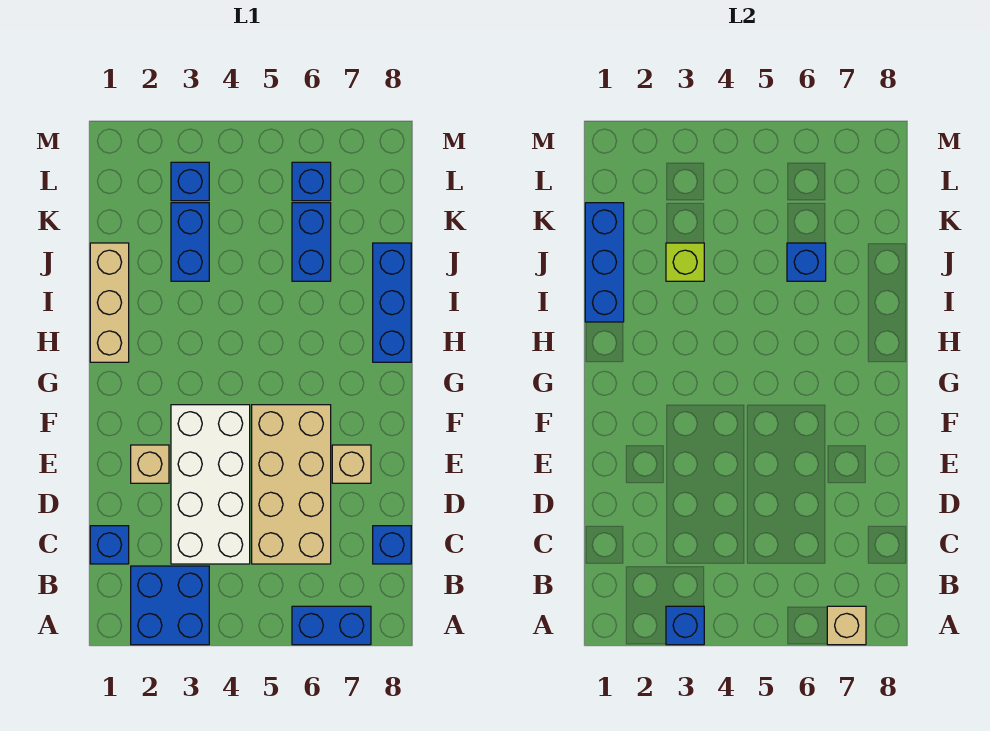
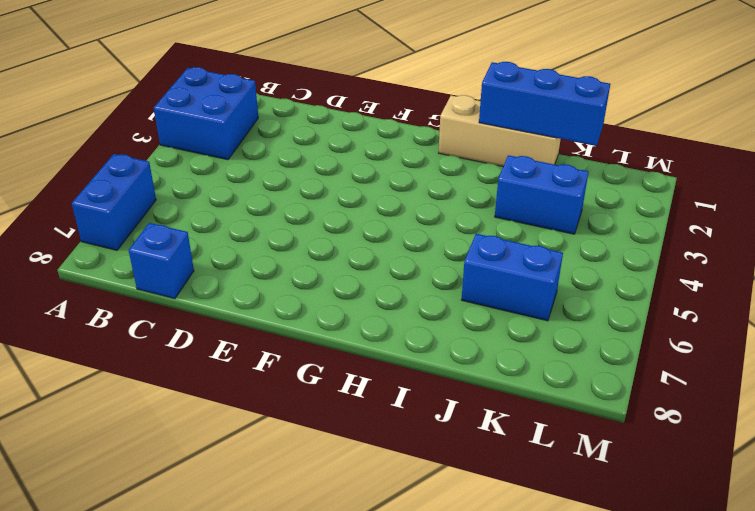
none -> blue 1x1 brick [90,526,129,564]
none -> white 2x4 brick [171,405,250,564]
none -> tan 2x4 brick [252,405,331,564]

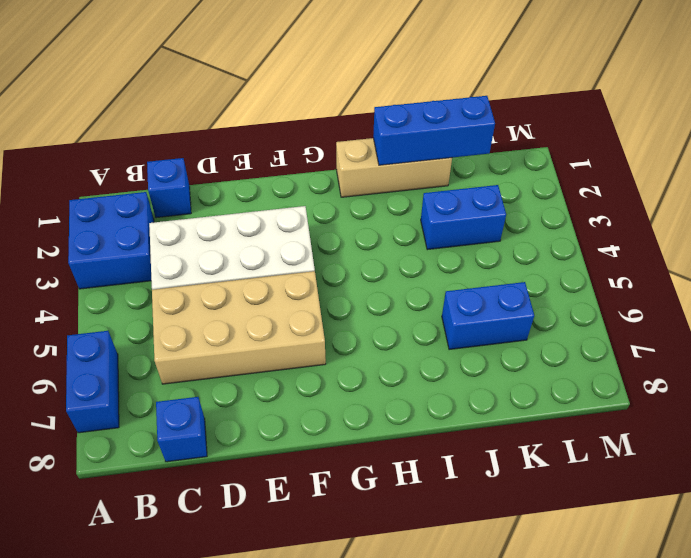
none -> tan 1x1 brick [131,445,169,483]
none -> tan 1x1 brick [332,445,371,483]
none -> blue 1x3 brick [373,243,411,362]

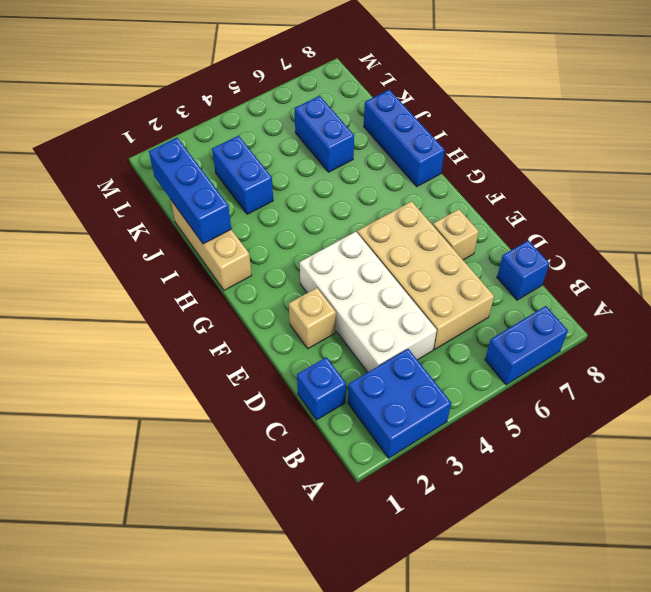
none -> blue 1x1 brick [171,162,209,201]
none -> blue 1x1 brick [292,162,331,201]
none -> blue 1x1 brick [666,606,704,645]

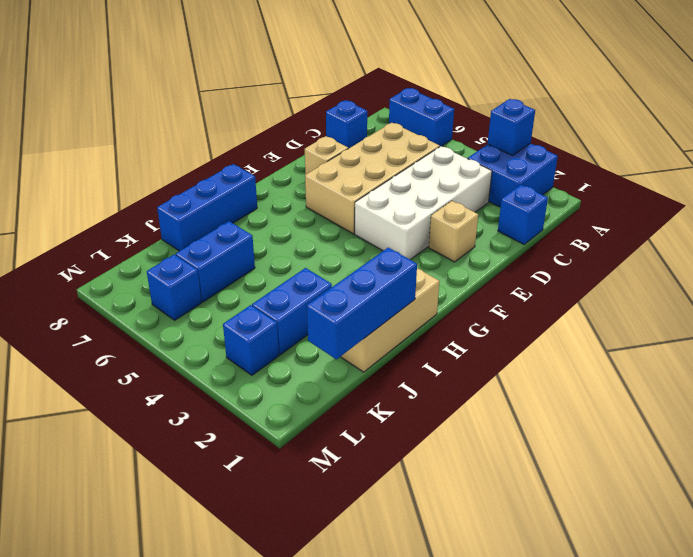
none -> tan 1x1 brick [827,606,866,645]
none -> lime 1x1 brick [666,243,704,281]
none -> blue 1x1 brick [787,243,826,281]

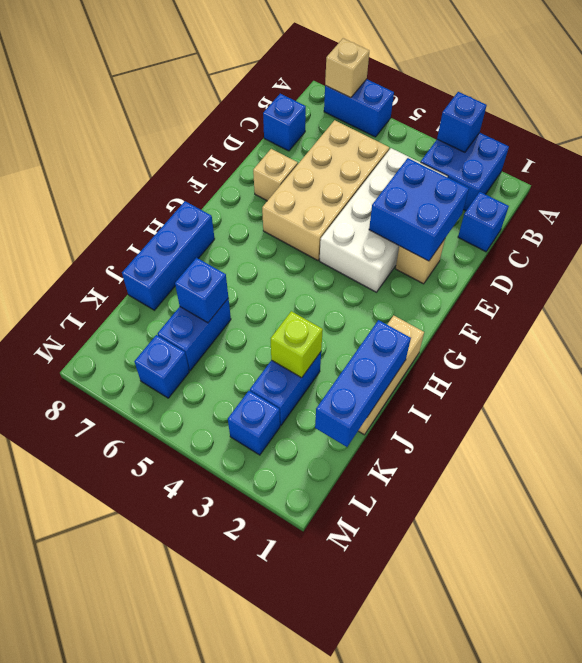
blue 2x2 brick [369,158,469,261] -> none

